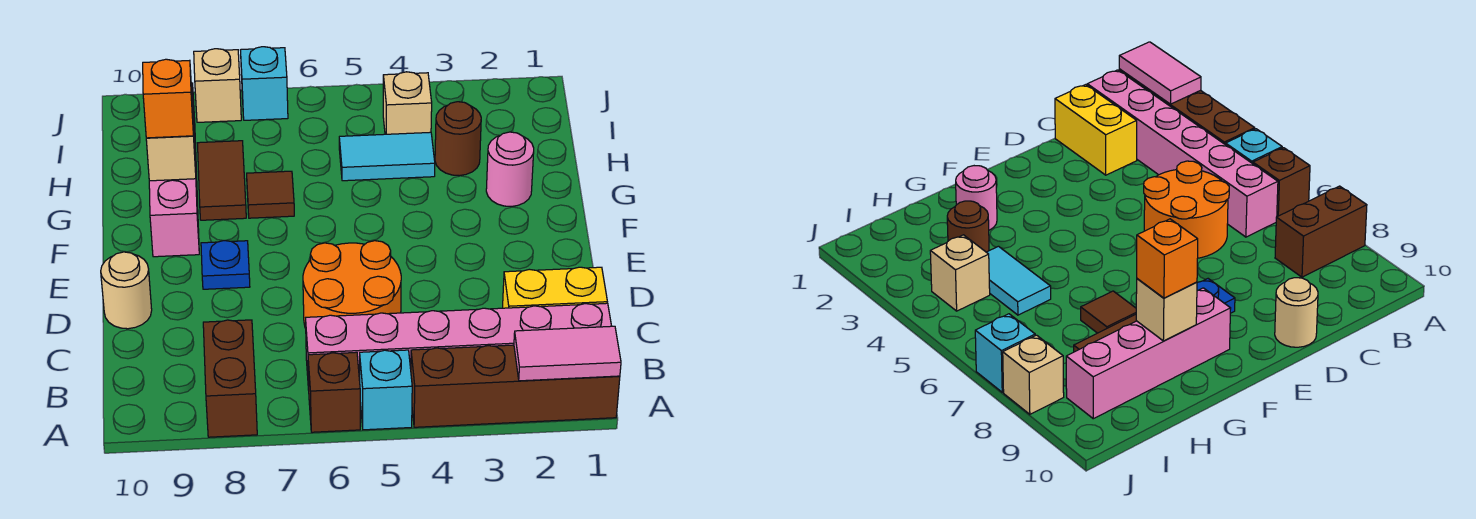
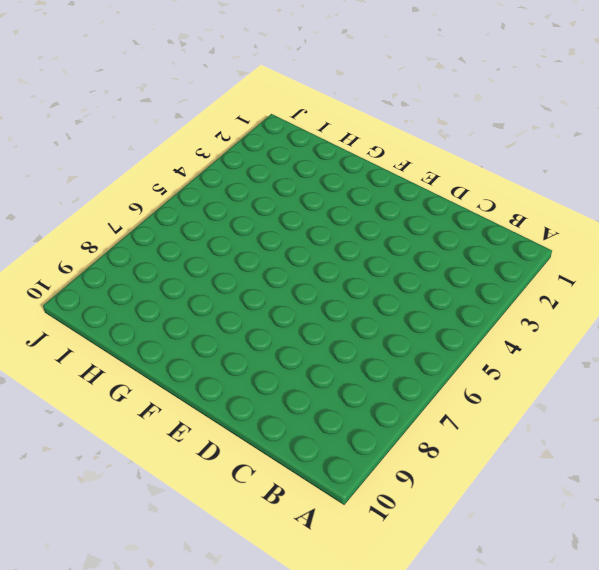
none -> brown 1x4 brick [411,345,620,427]
none -> cyan 1x1 brick [360,350,412,430]
none -> brown 1x1 brick [308,352,360,432]

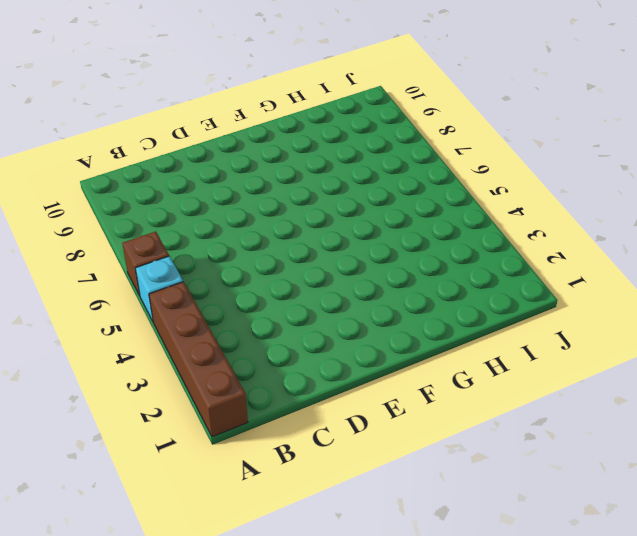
none -> brown 1x2 brick [203,320,257,437]
none -> pink 1x6 brick [306,303,611,390]
none -> yellow 1x2 brick [503,267,607,308]

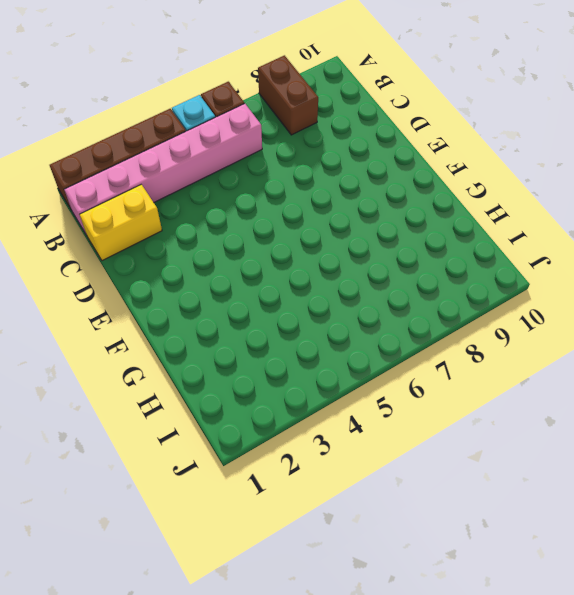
none -> orange 2x2 round brick [303,241,401,328]
none -> tan 1x1 round brick [101,252,152,329]
none -> blue 1x1 plate [201,241,250,289]

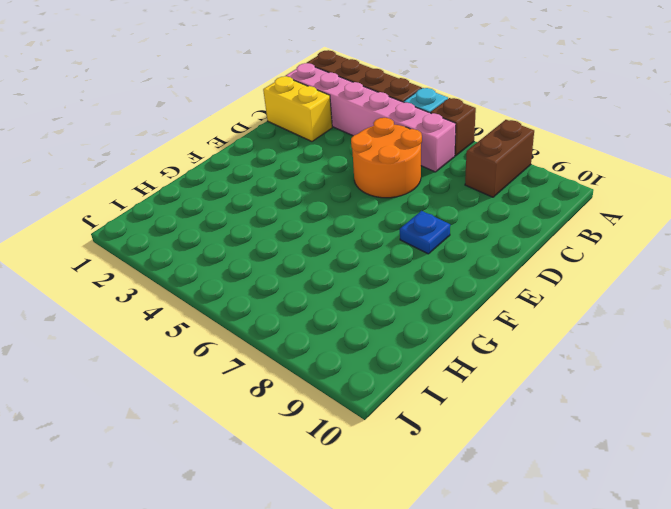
none -> tan 1x1 round brick [101,252,152,329]
none -> pink 1x4 brick [149,83,199,257]
none -> pink 1x1 round brick [486,132,534,206]

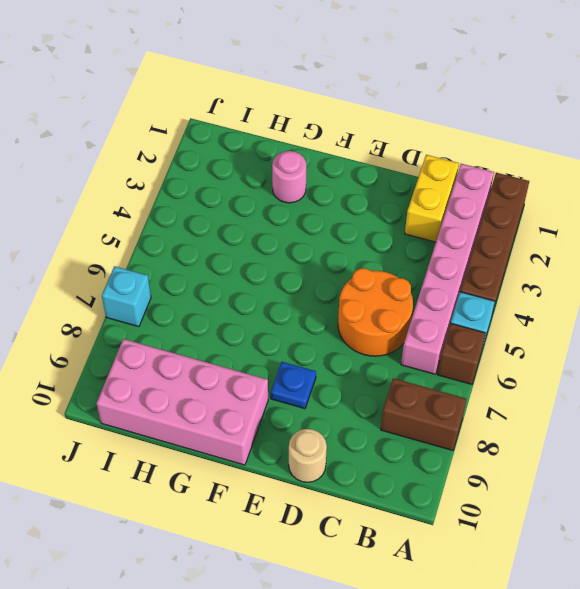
pink 2x4 brick [96,339,268,465] -> pink 1x4 brick [149,83,199,257]
none -> brown 1x1 tile [247,171,294,218]
none -> brown 1x2 tile [198,141,246,220]
none -> brown 1x1 round brick [435,102,481,176]

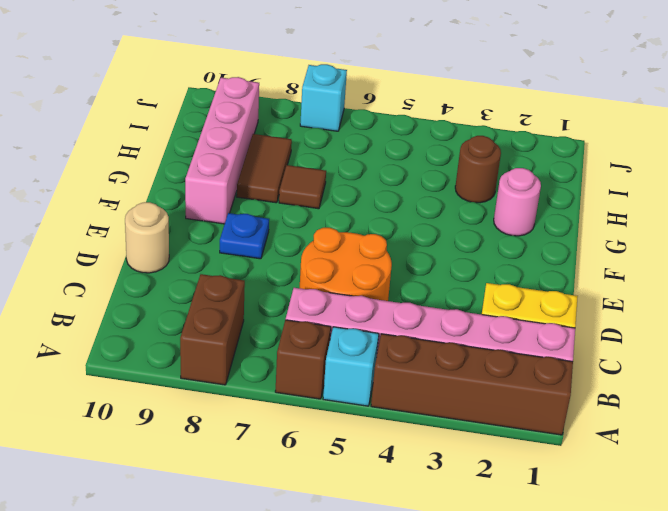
none -> cyan 1x2 tile [339,132,435,181]
none -> tan 1x1 brick [383,72,432,134]
none -> tan 1x1 brick [194,49,241,122]

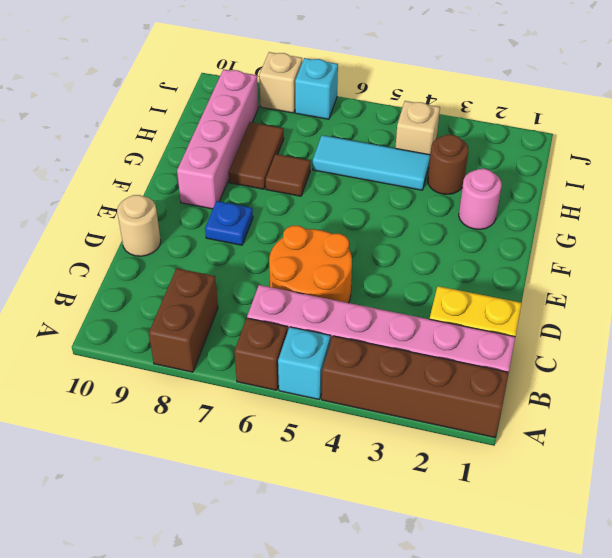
cyan 1x3 tile [313,135,430,190] -> cyan 1x2 tile [339,132,435,181]
none -> pink 1x2 tile [514,326,621,381]
none -> tan 1x1 brick [146,124,196,181]
none -> orange 1x1 brick [143,59,193,138]

